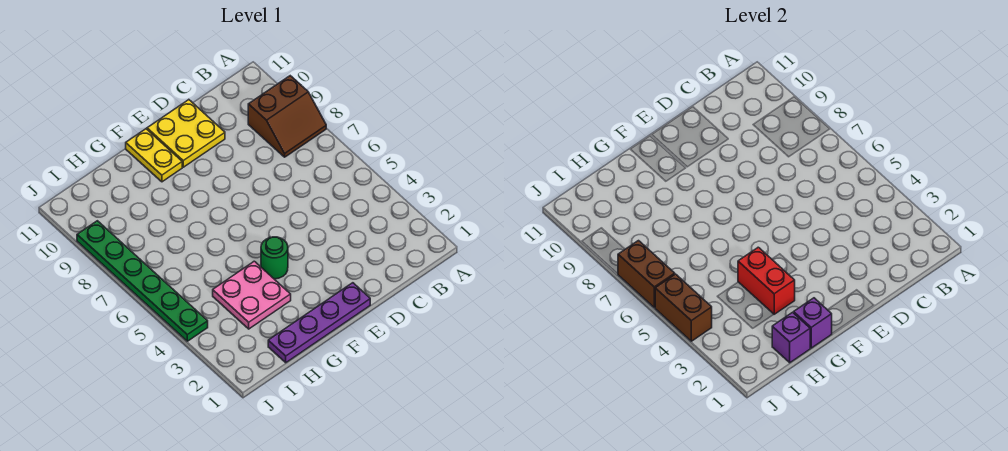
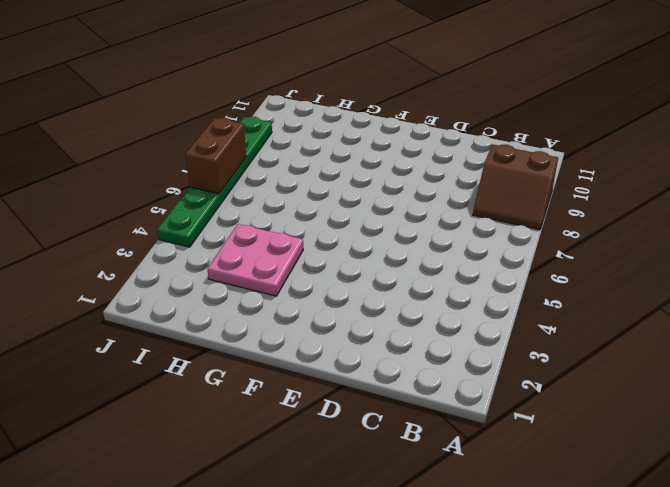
none -> yellow 2x2 plate [147,100,225,167]
none -> purple 1x4 plate [268,283,370,363]
none -> green 1x1 round brick [261,237,288,279]

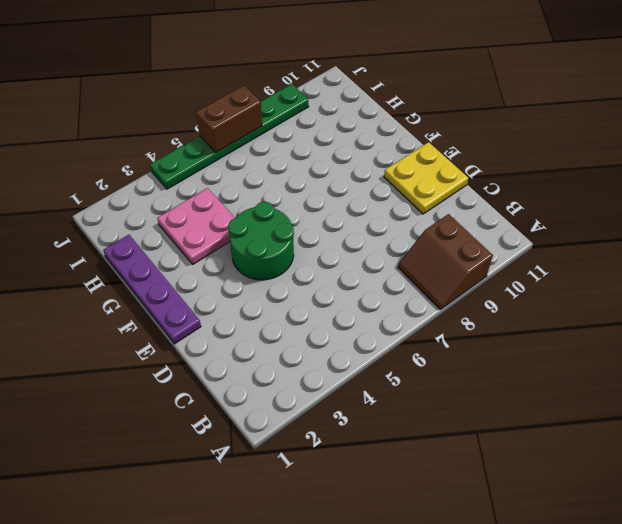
green 2x2 round brick [228,202,294,280] -> green 1x1 round brick [261,237,288,279]
none -> yellow 1x2 plate [126,129,182,182]
none -> purple 1x1 brick [794,298,832,348]
none -> red 1x2 brick [738,247,795,314]

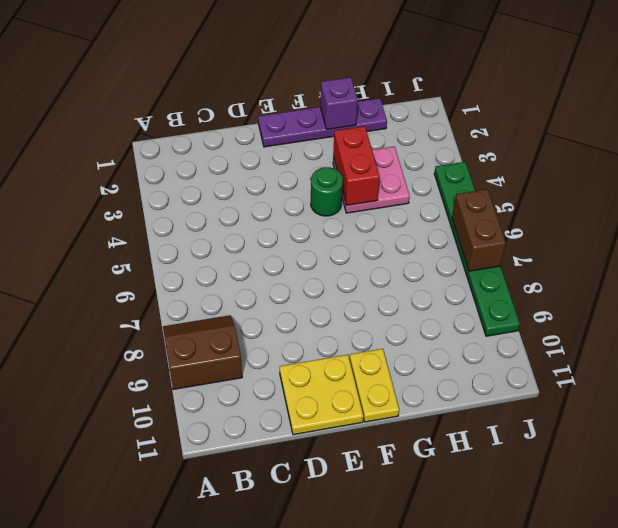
none -> purple 1x1 brick [772,312,810,363]
none -> brown 1x2 brick [655,274,712,341]

